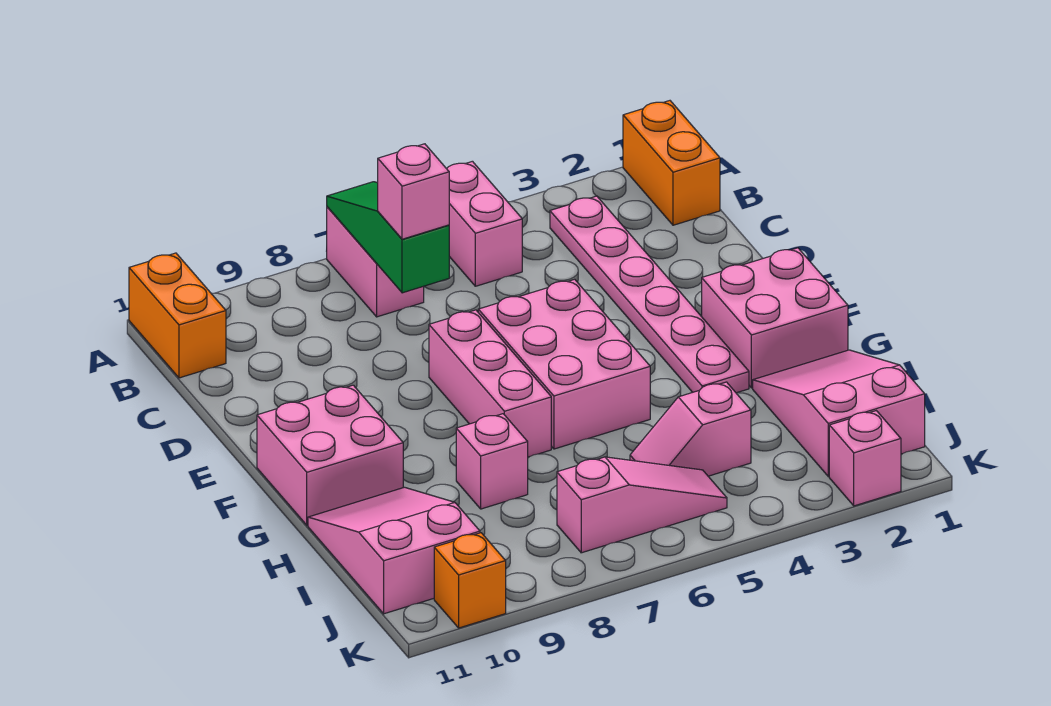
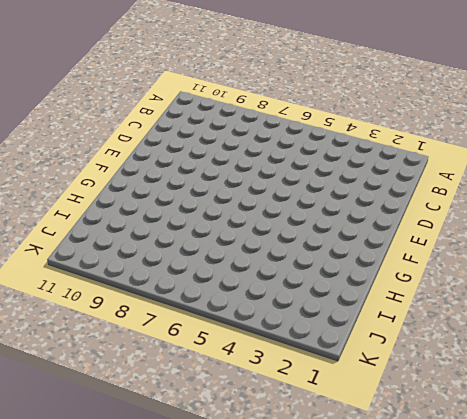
none -> orange 1x2 brick [623,101,720,225]
none -> pink 1x2 brick [447,161,522,286]
none -> pink 1x2 brick [327,207,424,317]

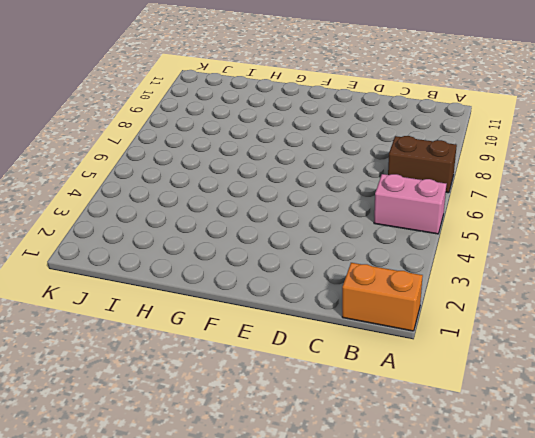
brown 1x2 brick [388,136,457,193] -> pink 1x2 brick [327,207,424,317]
none -> orange 1x2 brick [129,253,226,378]
none -> pink 1x6 plate [550,196,749,393]
none -> pink 2x3 brick [478,279,650,449]

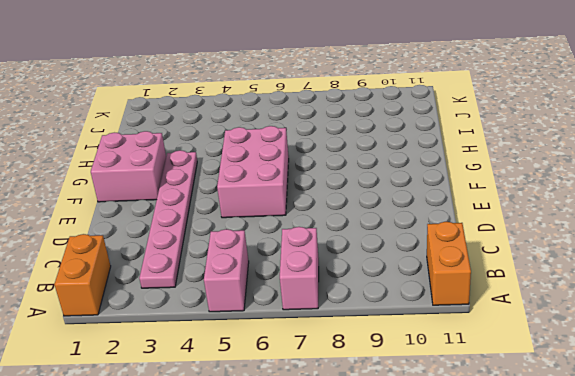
none -> pink 1x3 brick [429,310,551,457]
none -> pink 2x2 brick [257,385,403,525]
none -> pink 2x3 slope [753,350,925,476]

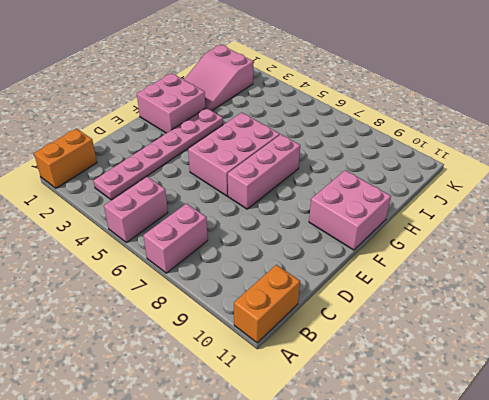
none -> pink 1x1 brick [456,414,528,509]
none -> pink 2x3 slope [308,487,480,614]
none -> pink 1x2 slope [630,382,751,476]

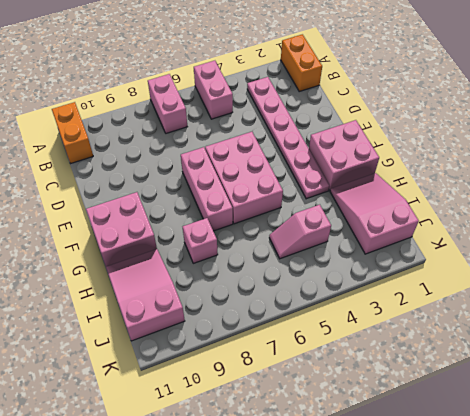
none -> pink 1x3 slope [557,457,727,553]
none -> pink 1x1 brick [829,411,901,506]
none -> orange 1x1 brick [434,533,506,628]

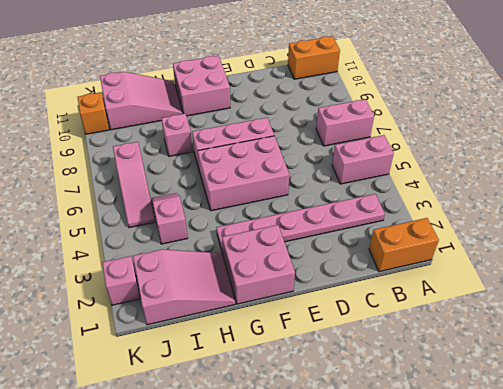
none -> green 1x3 slope [327,182,449,293]
none -> pink 1x1 brick [378,144,449,239]

